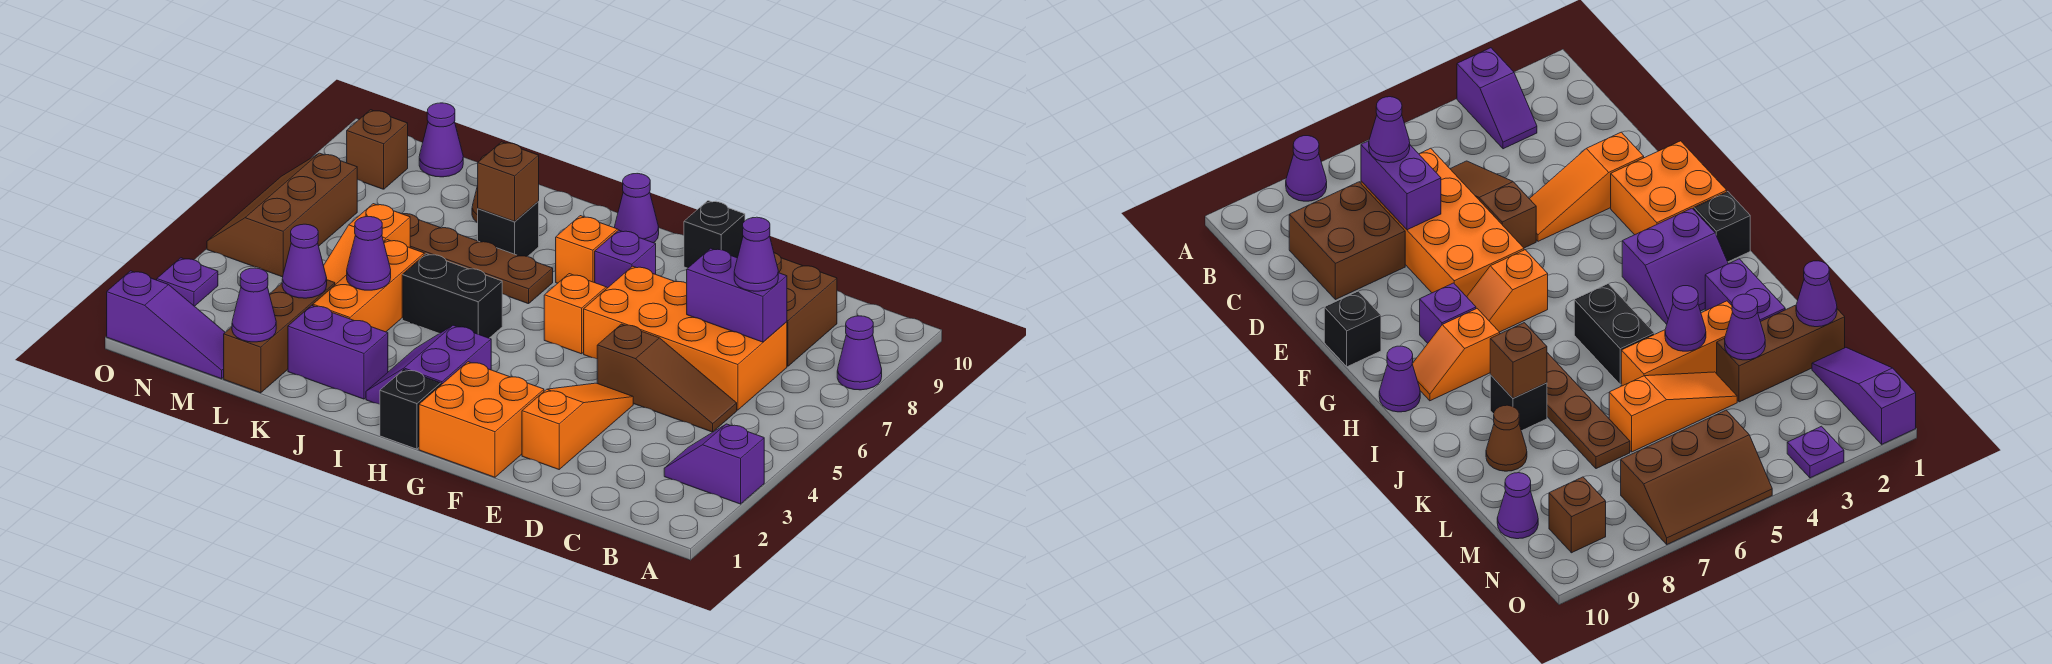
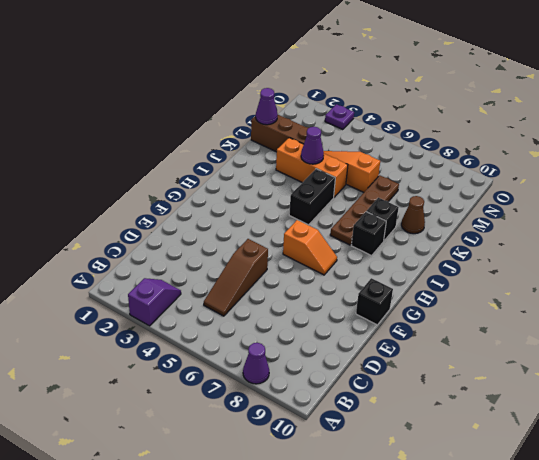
black 1x1 brick [351,212,386,256] -> black 1x1 brick moved to [380,370,441,449]
none -> orange 2x4 brick [584,266,787,410]
none -> brown 2x2 brick [774,253,837,366]
none -> orange 1x3 slope [522,383,633,469]
none -> orange 2x2 brick [419,362,544,477]

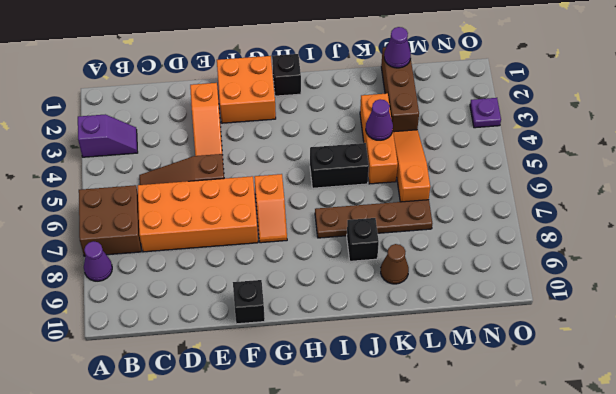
brown 2x2 brick [79,185,141,256] -> brown 2x2 brick moved to [774,253,837,366]
none -> purple 1x1 brick [595,230,656,288]
none -> purple 2x2 slope [366,325,491,404]
none -> orange 1x2 slope [556,216,618,283]
none -> purple 1x1 cone [615,174,659,243]

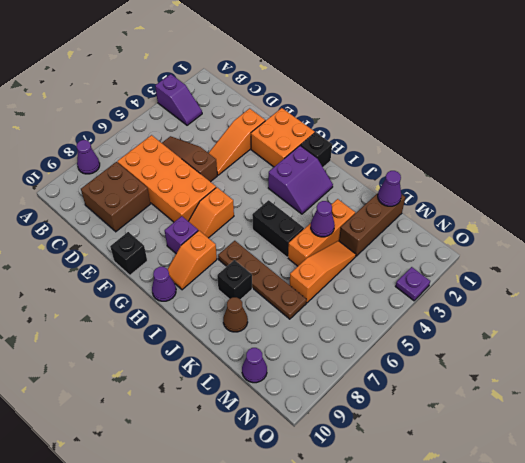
none -> purple 1x2 brick [288,305,388,399]
none -> purple 1x3 slope [107,271,225,379]
none -> brown 2x3 slope [207,153,357,277]
none -> brown 1x1 brick [347,110,408,189]

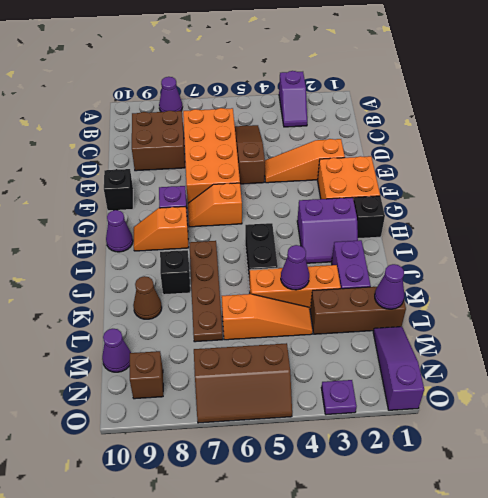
none -> purple 1x2 brick [687,248,787,342]
none -> brown 1x1 brick [478,142,539,222]
none -> purple 1x1 cone [282,224,327,298]
none -> purple 1x1 cone [734,217,778,291]

